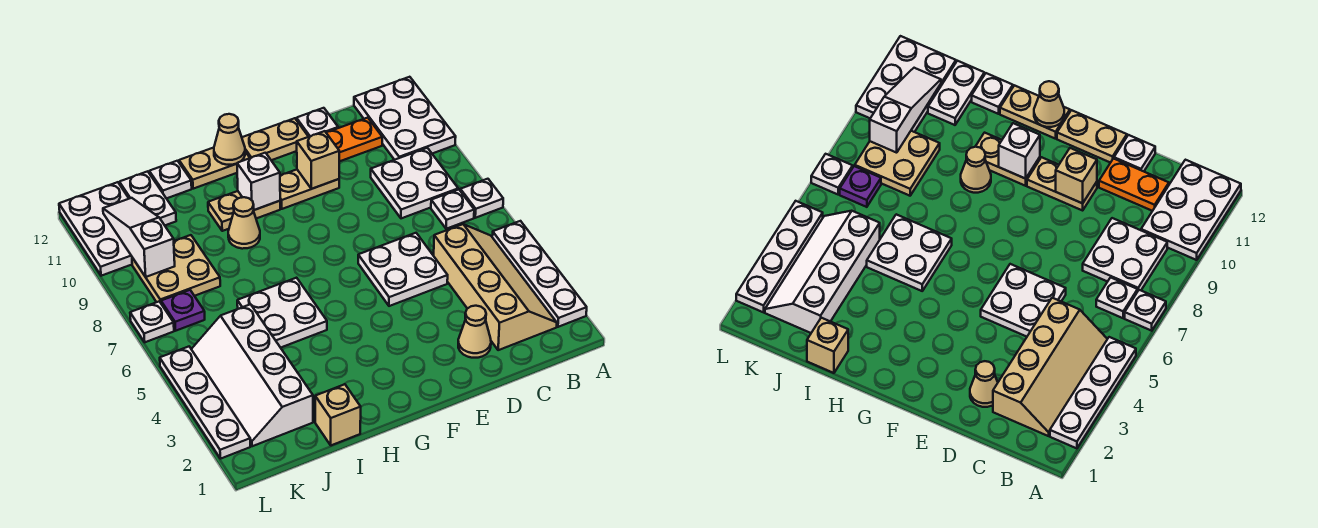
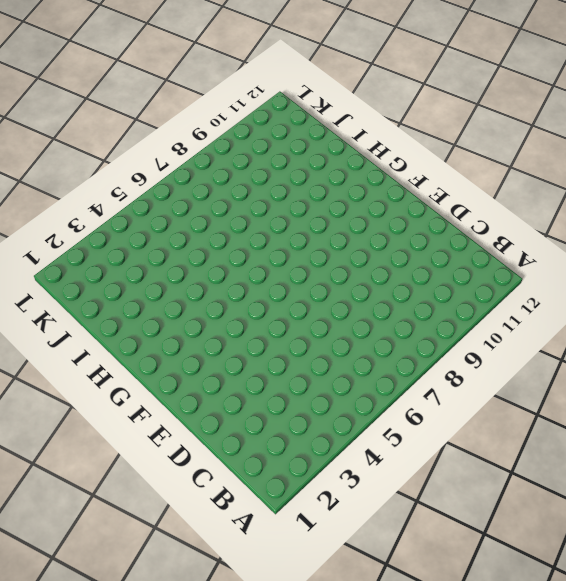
none -> white 1x4 plate [492,221,587,327]
none -> white 1x1 plate [460,179,503,218]
none -> white 2x3 plate [354,77,456,160]

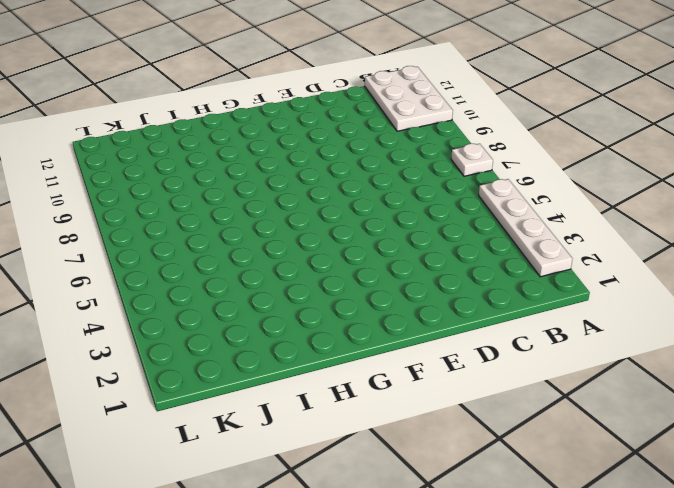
none -> tan 2x4 slope [434,224,557,350]
none -> white 1x1 plate [431,189,474,229]
none -> white 2x2 plate [371,148,458,218]

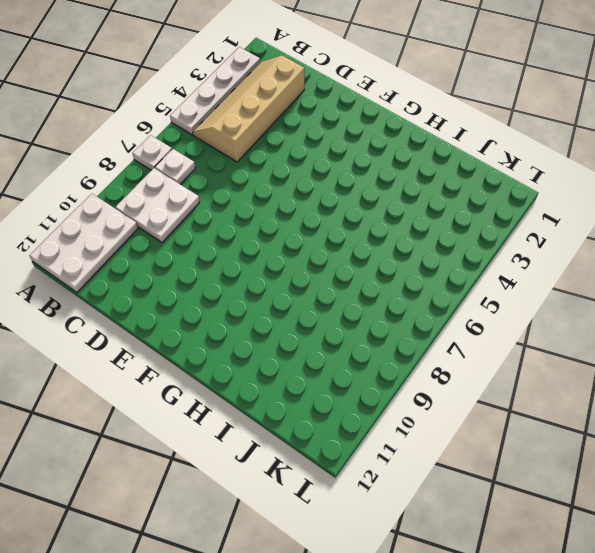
none -> orange 1x2 plate [326,118,382,162]
none -> tan 1x1 cone [458,306,491,358]
none -> white 2x2 plate [358,233,448,306]

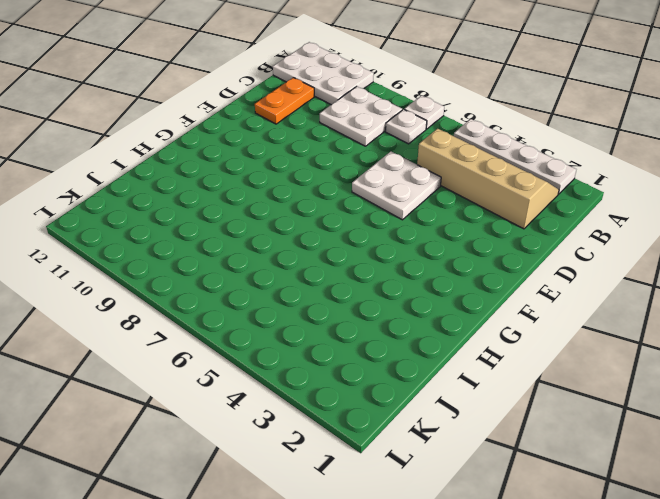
none -> tan 1x1 cone [458,306,491,358]
none -> white 1x1 plate [296,108,338,137]
none -> tan 1x2 plate [280,170,339,209]

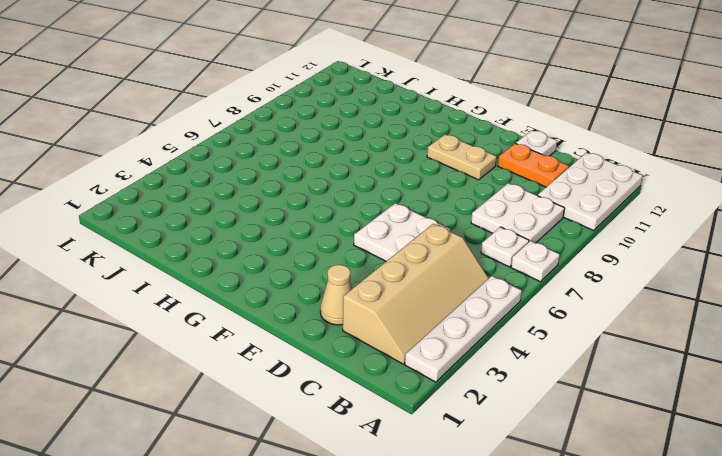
none -> tan 1x2 plate [242,118,308,160]
none -> tan 1x2 plate [208,191,280,231]
none -> tan 1x2 plate [179,148,250,189]

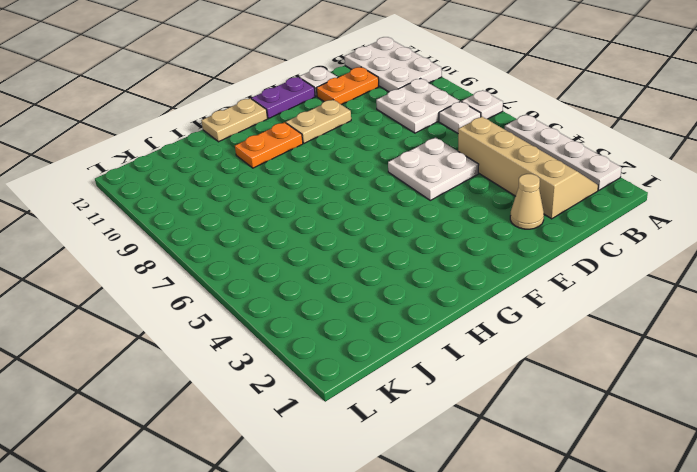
purple 1x2 plate [252,77,315,118] -> tan 1x2 plate [242,118,308,160]
orange 1x2 plate [235,122,303,168] -> tan 1x2 plate [208,191,280,231]
none -> white 2x2 plate [237,278,327,348]
none -> tan 1x1 cone [228,197,260,249]
none -> tan 1x1 brick [315,384,361,445]

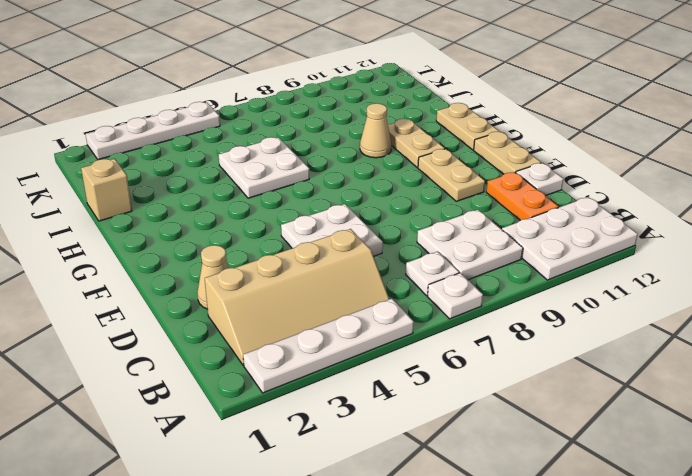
none -> white 1x1 plate [149,161,192,199]
none -> white 2x4 slope [191,304,313,446]
none -> tan 2x2 plate [132,235,220,303]

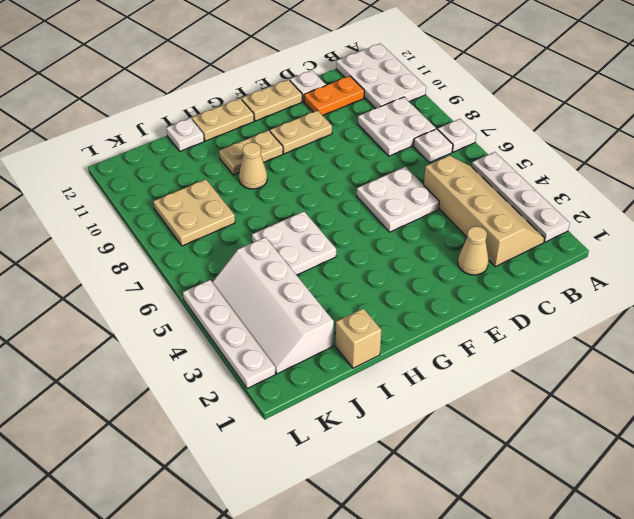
none -> white 1x2 plate [119,171,176,225]
none -> purple 1x1 plate [161,290,205,331]
none -> white 2x3 plate [59,182,132,276]

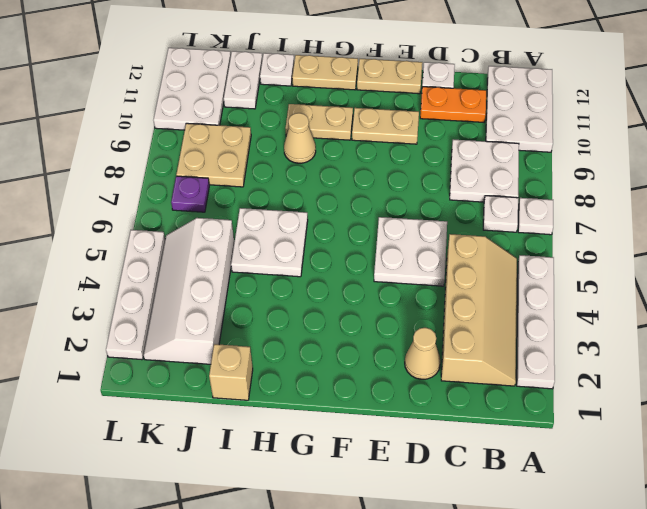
none -> white 1x1 plate [130,301,174,342]
none -> tan 1x1 brick [297,131,339,189]
none -> white 1x1 brick [237,153,280,210]

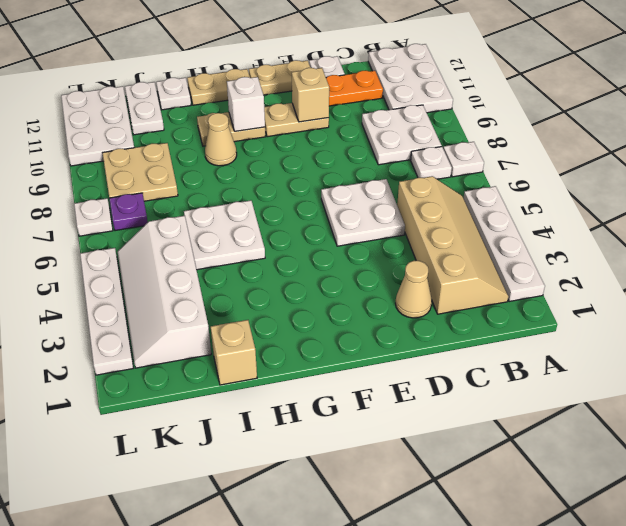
none -> tan 1x1 cone [214,114,245,165]
none -> white 1x3 slope [103,198,175,277]

